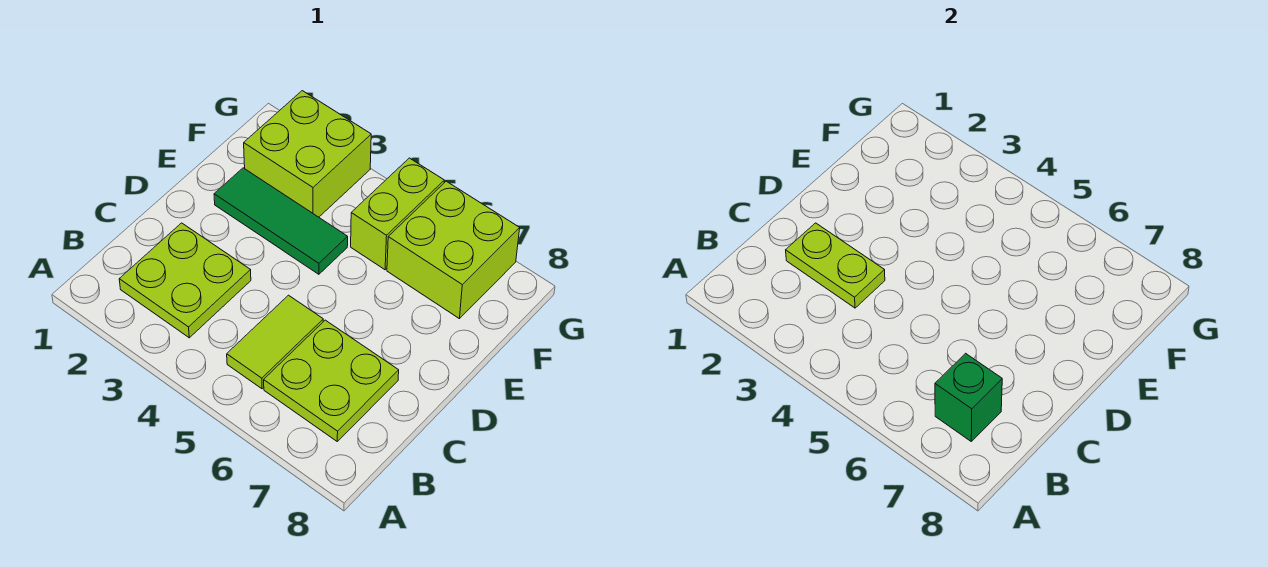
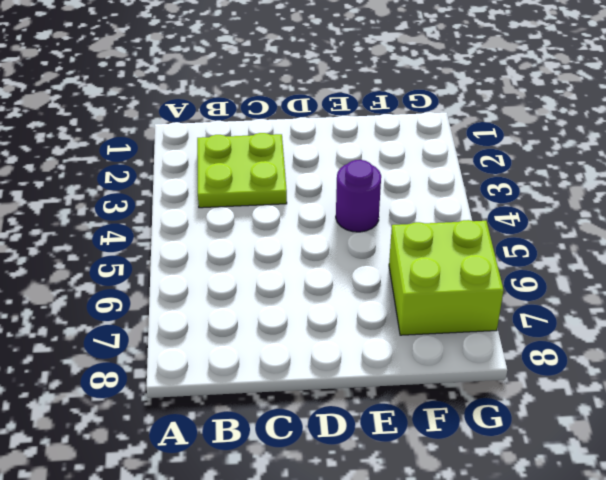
purple 1x1 round brick [336,160,381,232] -> green 1x3 tile [214,168,348,274]
none -> lime 1x2 tile [227,295,323,389]
none -> lime 2x2 plate [264,320,399,441]

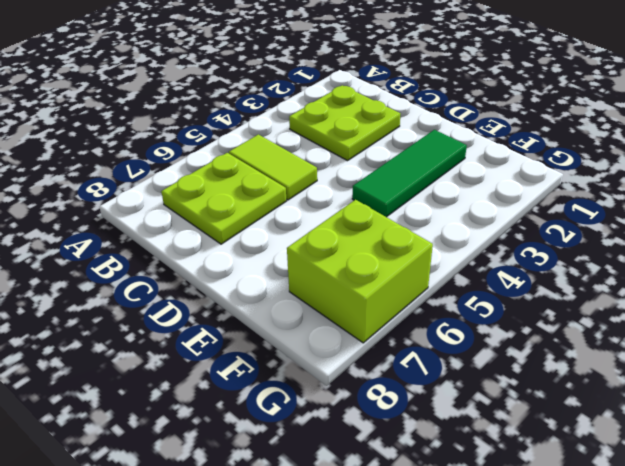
none -> lime 2x2 brick [244,91,371,217]
none -> lime 1x2 brick [351,158,444,270]

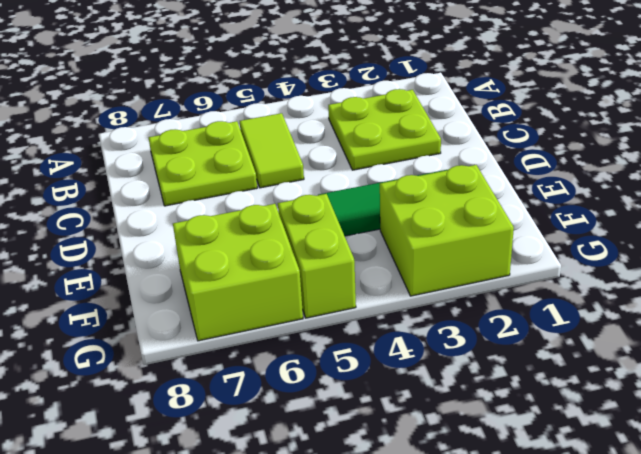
none -> green 1x1 brick [935,353,1002,441]
none -> lime 1x2 plate [786,223,885,308]

